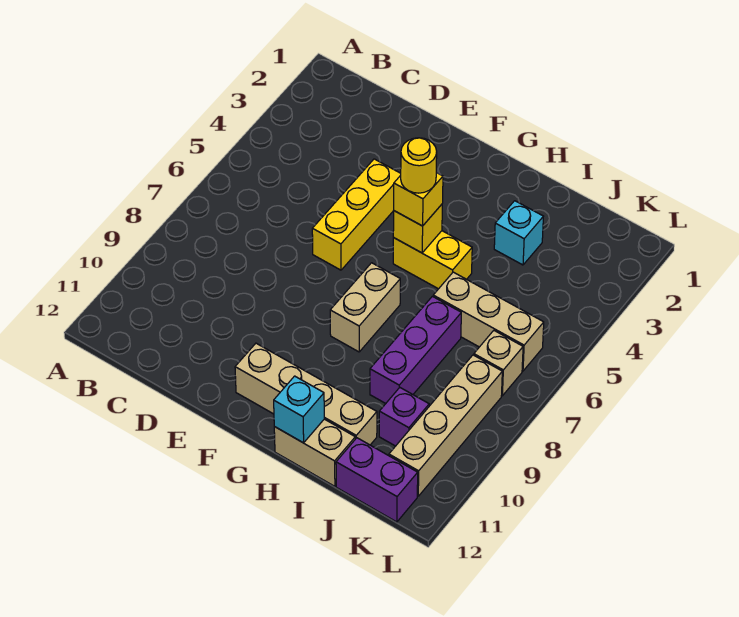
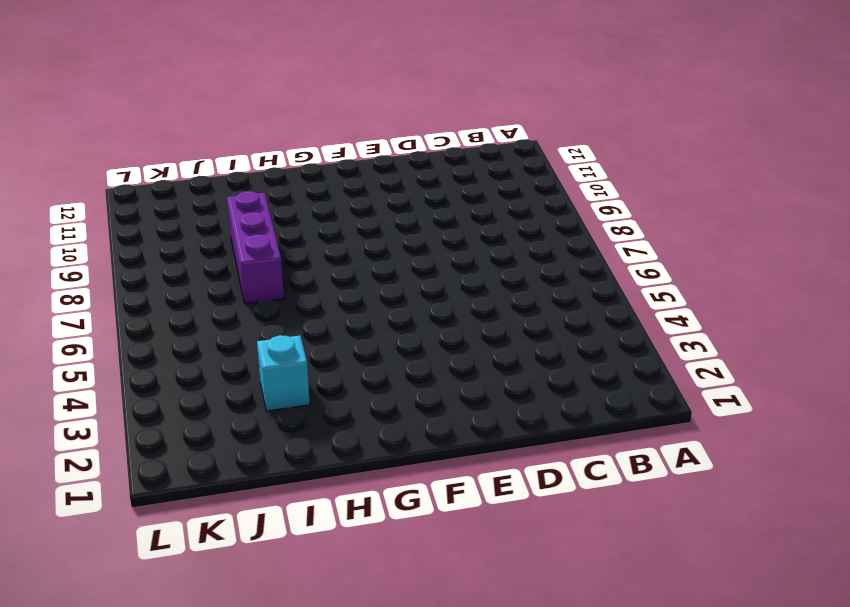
none -> yellow 1x3 brick [312,159,401,270]
none -> tan 1x4 brick [235,343,377,445]
none -> yellow 1x2 brick [393,231,472,289]

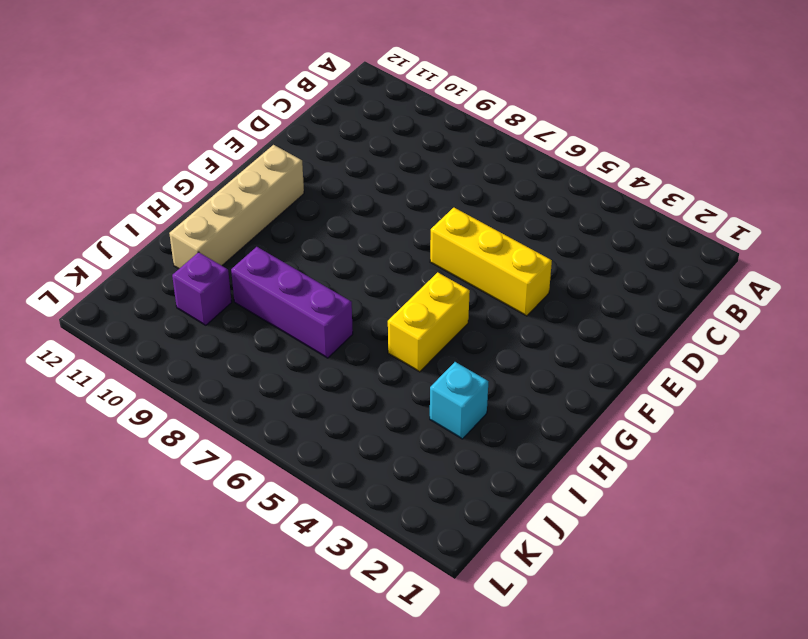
none -> tan 1x2 brick [330,263,400,352]
none -> tan 1x2 brick [274,419,355,486]
none -> tan 1x3 brick [433,272,544,371]

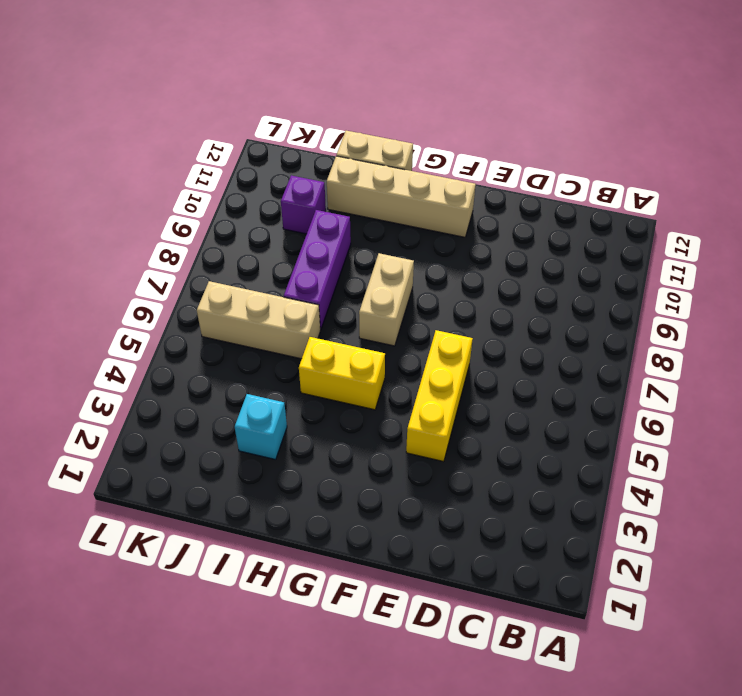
none -> purple 1x2 brick [336,438,418,522]
none -> tan 1x1 brick [474,331,523,396]
none -> tan 1x4 brick [389,355,502,496]

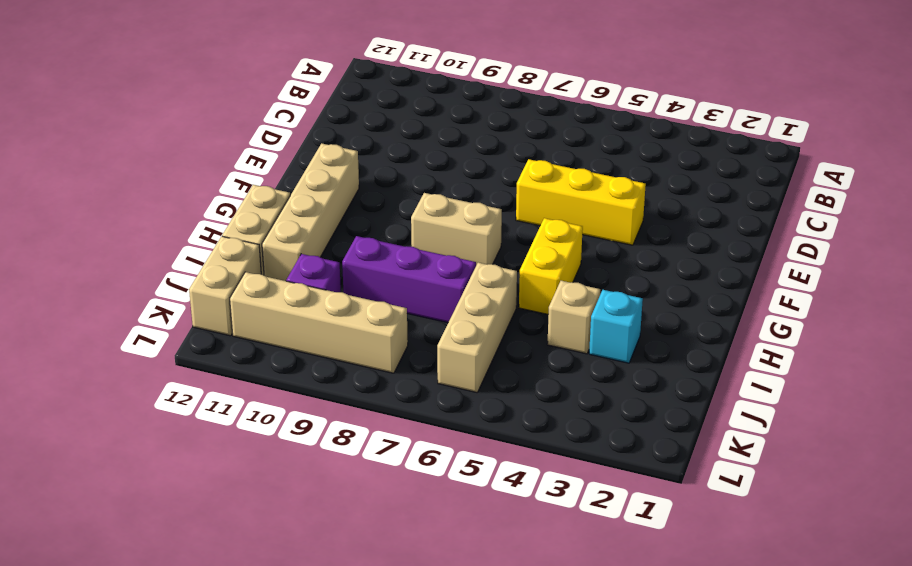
tan 1x1 brick [547,281,600,354] -> tan 1x1 brick moved to [474,331,523,396]
tan 1x2 brick [189,236,261,336] -> purple 1x2 brick [336,438,418,522]
none -> yellow 1x1 brick [393,204,442,253]
none -> cyan 1x1 brick [274,376,324,443]
none -> yellow 1x1 brick [394,173,443,226]

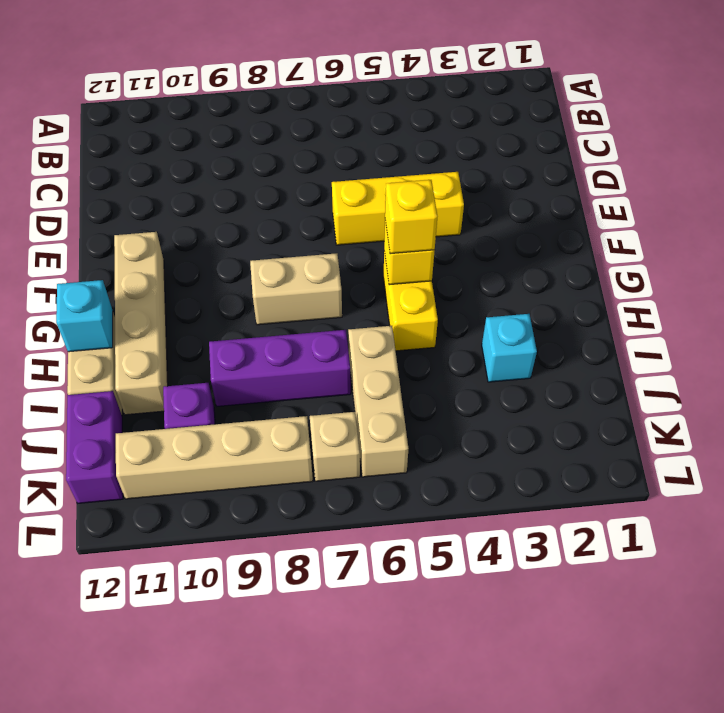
none -> yellow 1x1 round brick [401,138,437,193]

